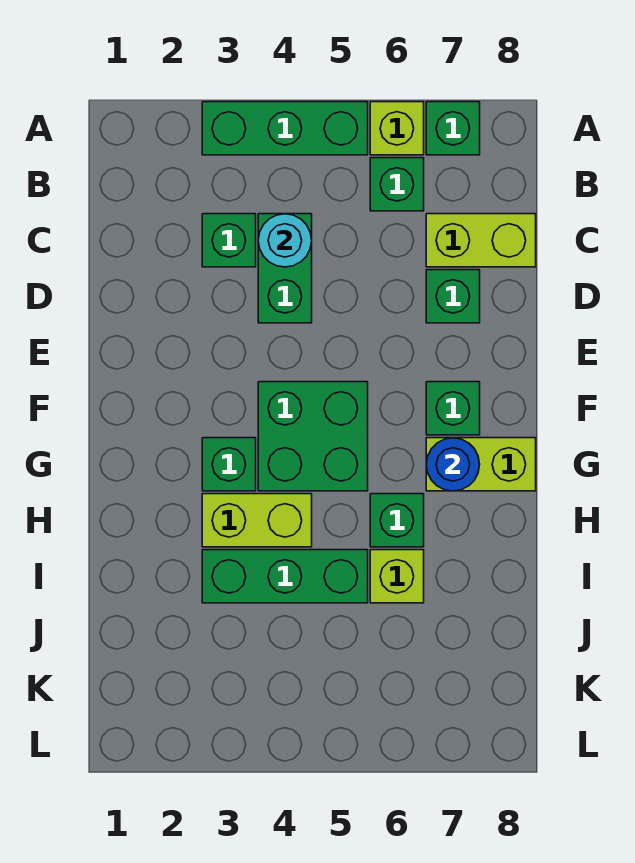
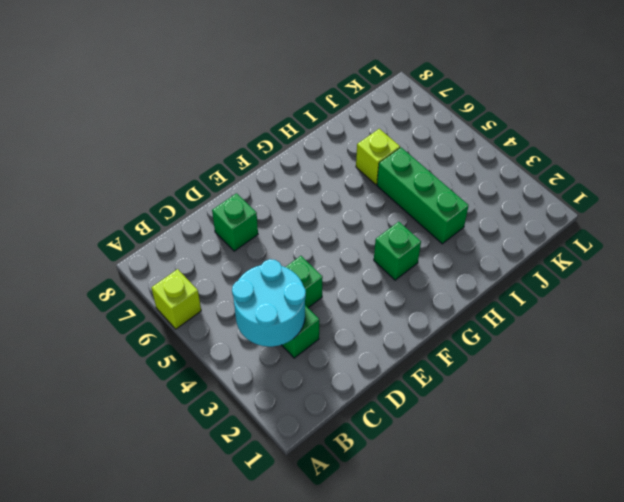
cyan 2x2 round brick [232,259,306,347] -> cyan 1x1 round brick [258,214,312,267]
none -> green 1x3 brick [202,102,368,155]
none -> green 1x1 brick [426,102,480,155]
none -> green 1x1 brick [370,158,424,211]

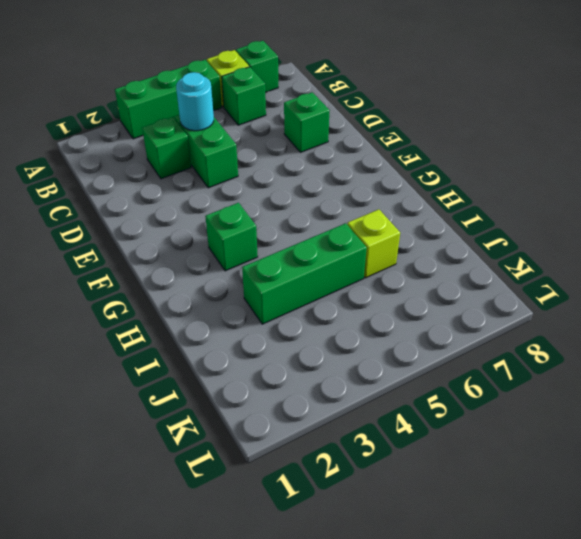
none -> lime 1x2 brick [426,214,536,267]
none -> green 2x2 brick [258,382,368,491]
none -> green 1x1 brick [426,382,480,435]

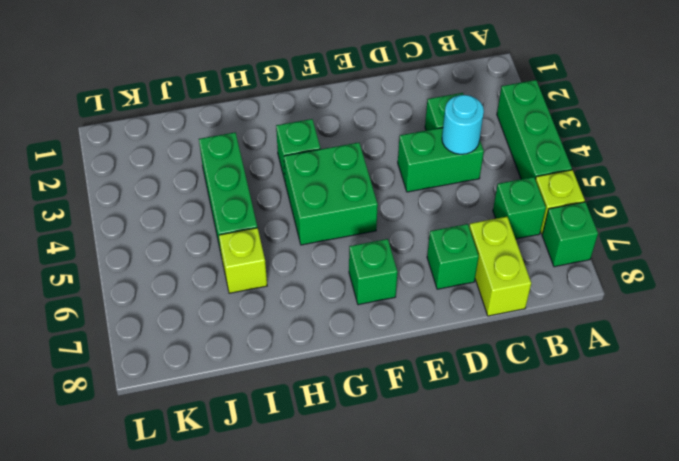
none -> lime 1x2 brick [426,438,536,491]
none -> lime 1x2 brick [202,494,312,547]
none -> green 1x1 brick [370,494,424,547]

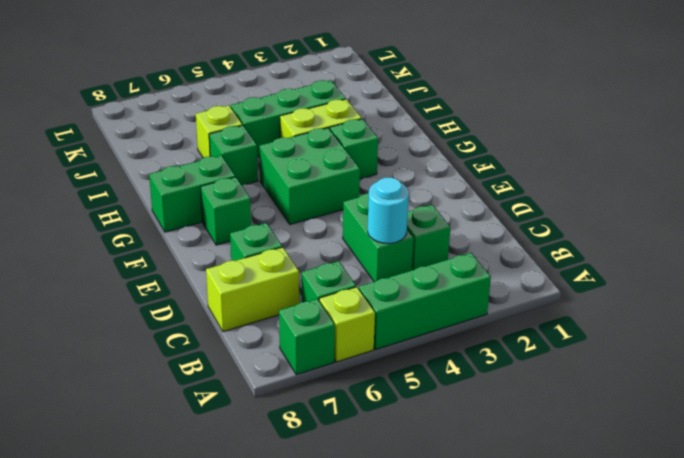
green 1x2 brick [149,155,235,232] -> lime 1x2 brick [426,438,536,491]
none -> blue 1x1 round brick [426,438,480,491]

